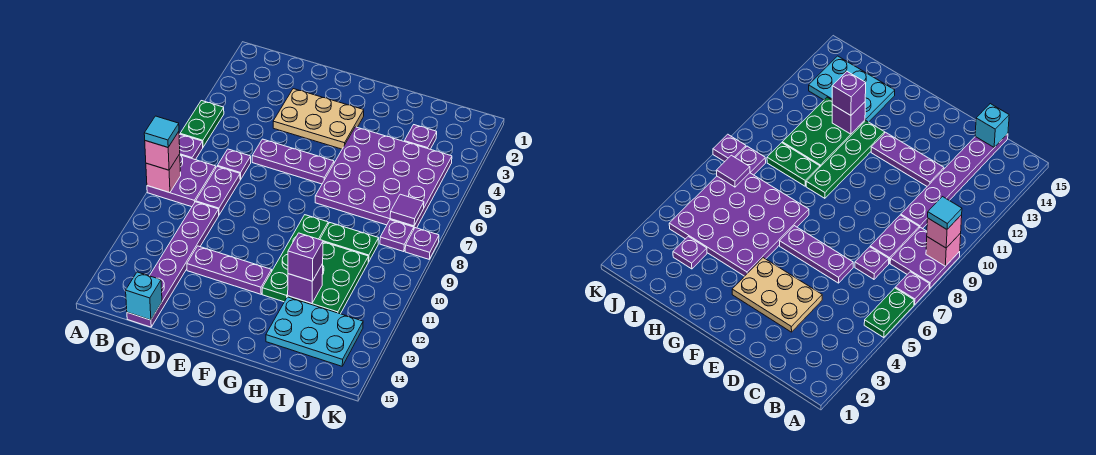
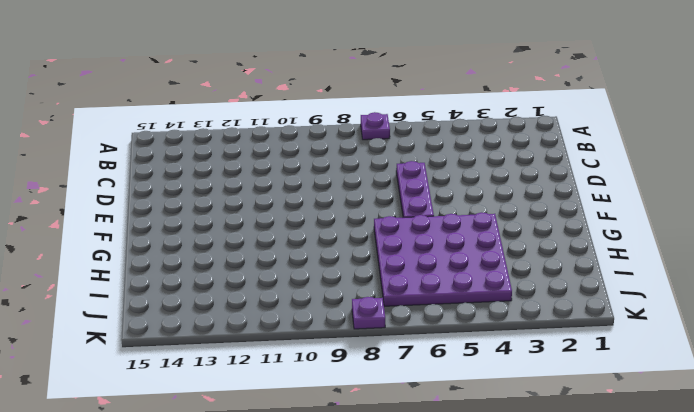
none -> green 1x2 plate [180,101,224,147]
none -> purple 2x2 plate [147,155,216,207]
none -> purple 1x1 plate [217,149,251,179]

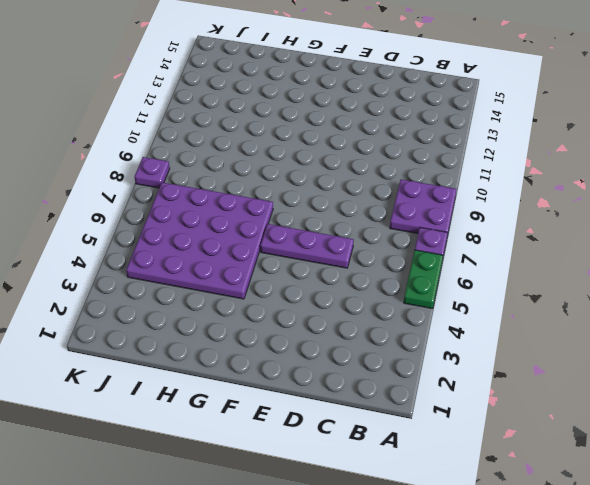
none -> purple 1x1 plate [217,149,251,179]
none -> purple 1x2 plate [196,167,241,215]
none -> purple 1x6 plate [127,202,219,327]

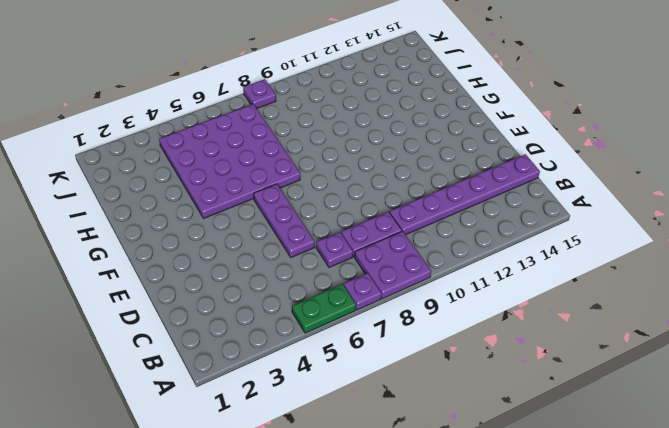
none -> tan 2x3 plate [273,89,364,149]
none -> purple 1x3 plate [187,246,272,294]
none -> green 1x4 plate [262,215,328,302]

